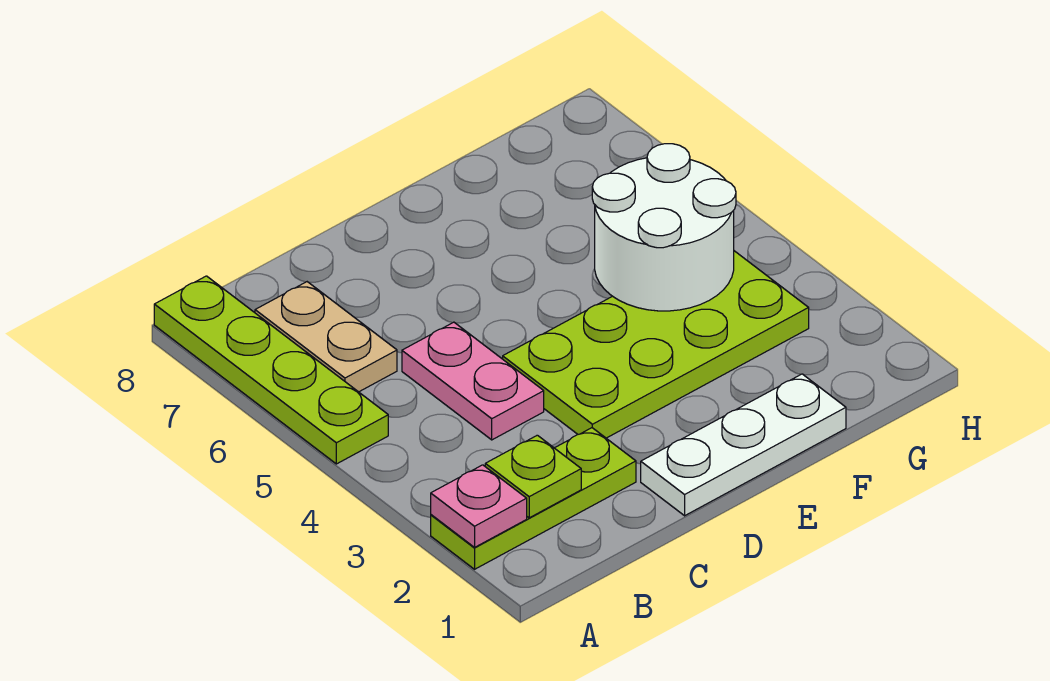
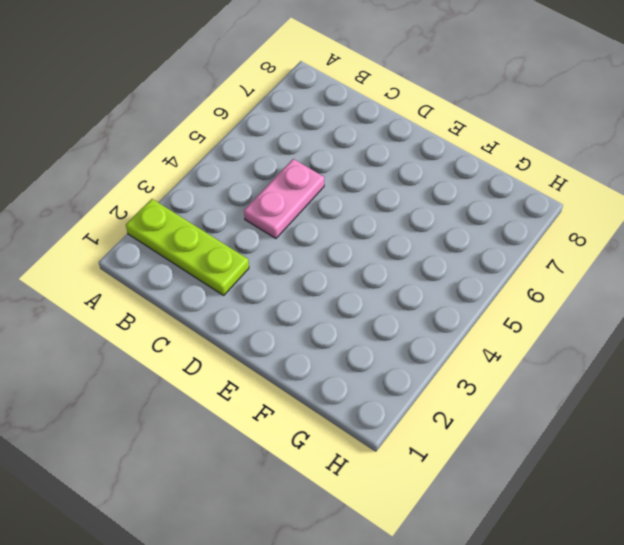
none -> lime 1x4 plate [154,276,388,464]
none -> tan 1x2 plate [255,282,397,392]

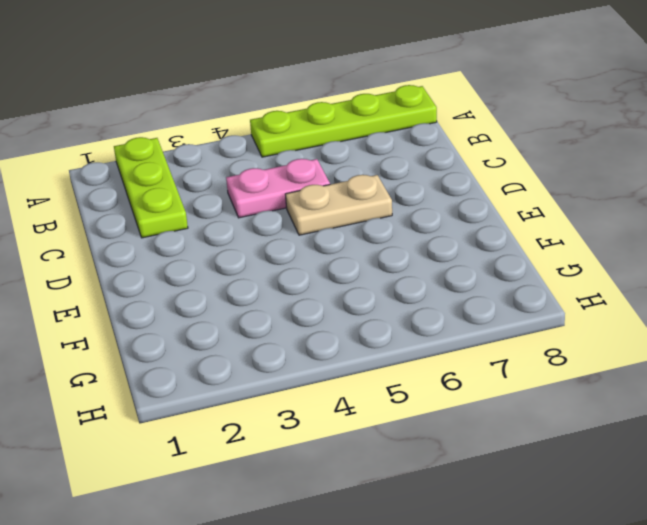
tan 1x2 plate [285,174,392,235] -> tan 1x2 plate moved to [255,282,397,392]
none -> white 1x3 plate [641,374,846,516]
none -> lime 2x4 plate [503,251,809,438]

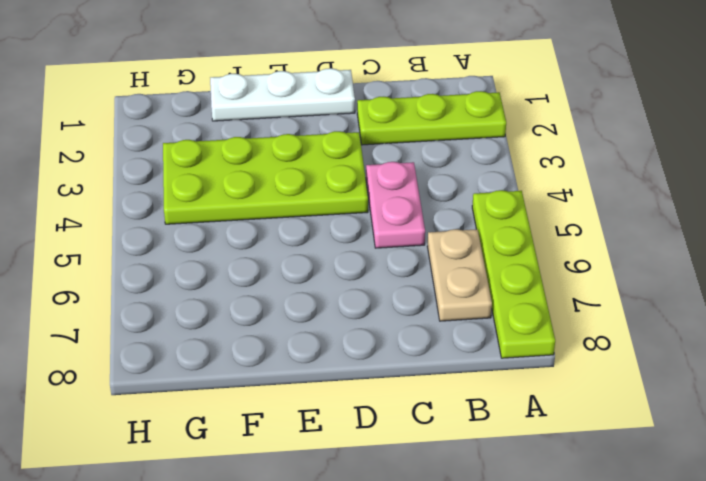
none -> pink 1x1 plate [431,465,527,547]
none -> lime 1x1 plate [485,435,581,518]

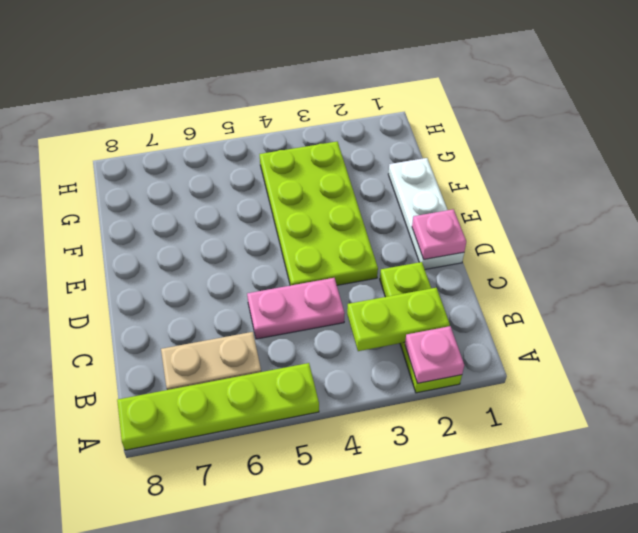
lime 1x2 plate [347,288,450,351] -> lime 1x1 plate [485,435,581,518]
pink 1x1 plate [412,209,466,259] -> none
none -> white 2x2 round brick [592,144,736,311]

